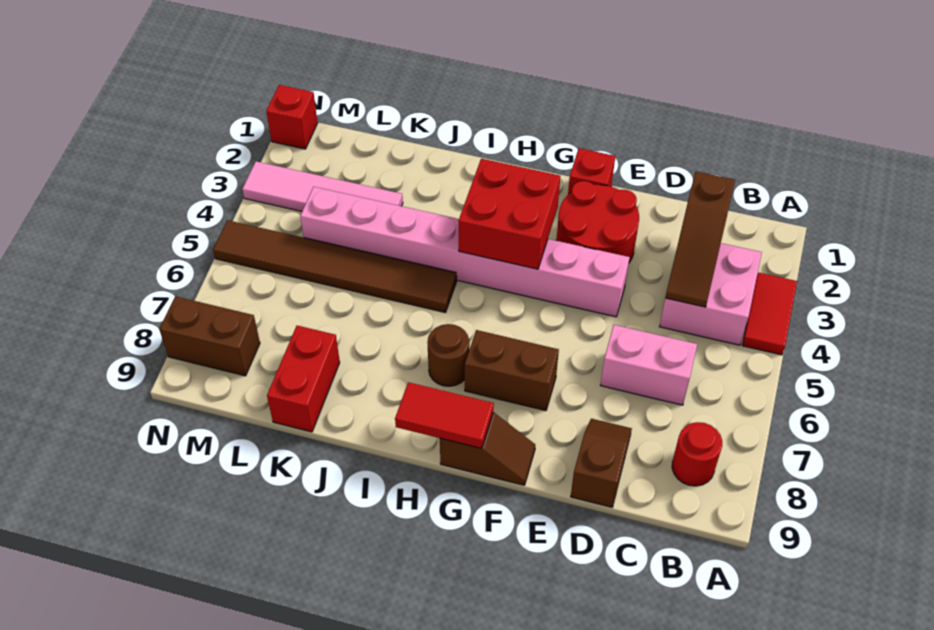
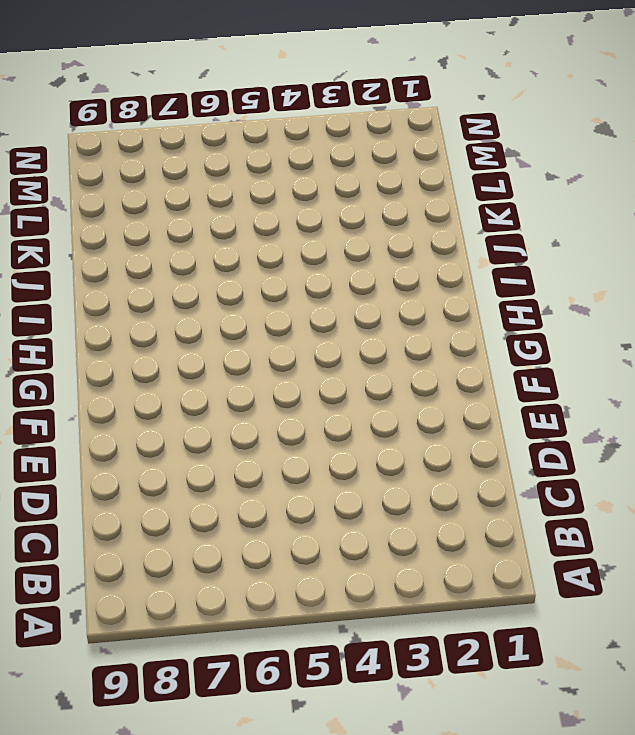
none -> red 1x2 tile [742,272,797,355]
none -> pink 2x2 brick [660,243,762,345]
none -> red 1x1 round brick [672,422,722,486]

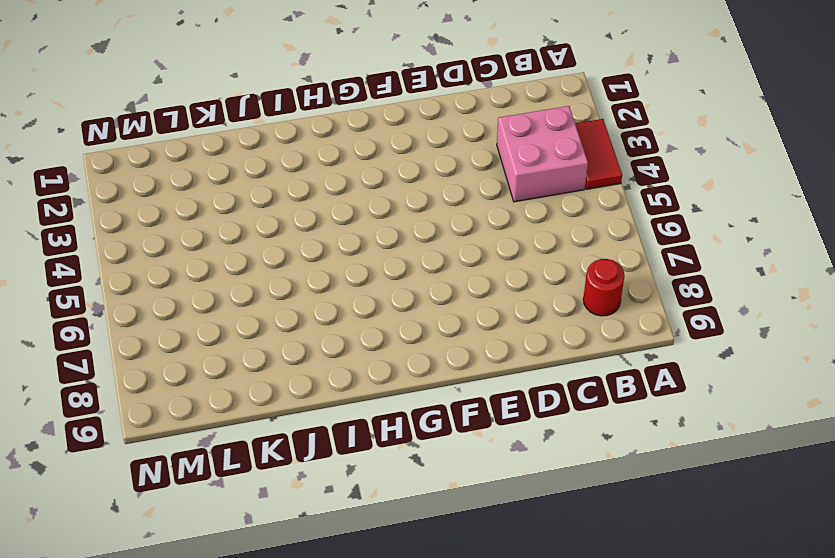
none -> pink 1x2 brick [601,325,697,405]
none -> brown 1x2 slope [571,419,632,507]
none -> red 2x2 round brick [556,181,639,262]

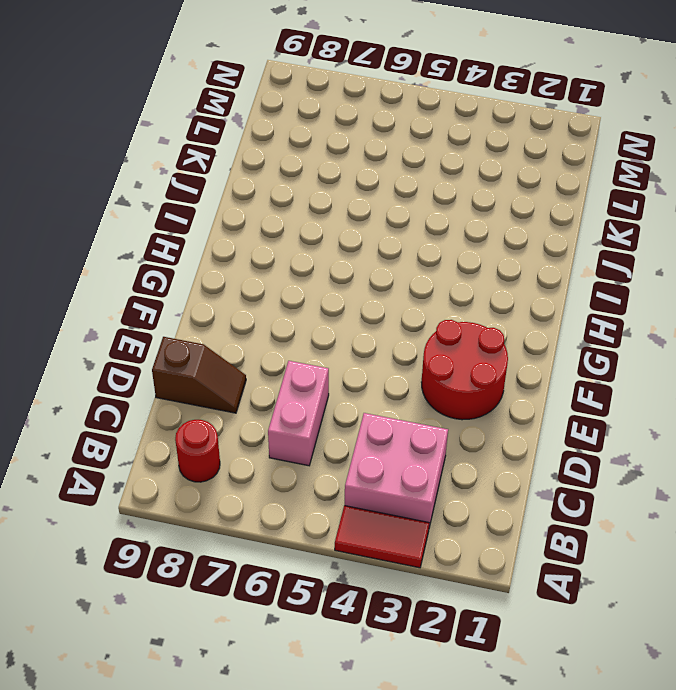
none -> pink 1x8 brick [300,187,630,317]
none -> red 1x1 brick [568,148,615,194]
none -> brown 1x2 brick [465,330,559,411]

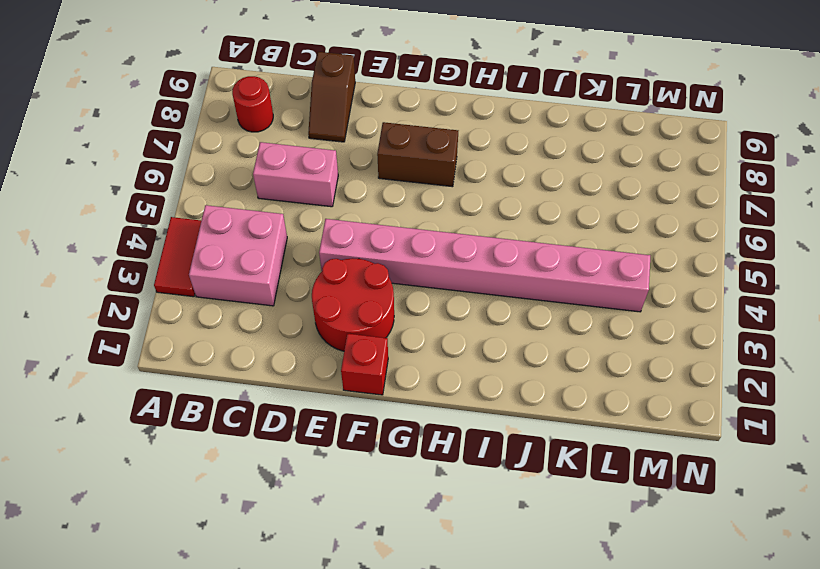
none -> brown 1x2 slope [440,412,535,485]
none -> brown 1x1 round brick [427,324,469,386]
none -> brown 1x6 tile [213,220,457,313]

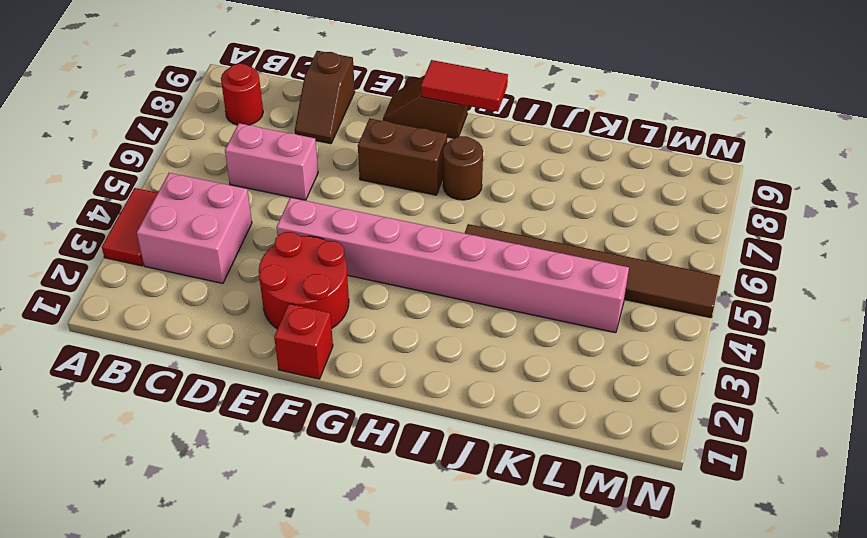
none -> pink 1x4 tile [242,161,403,211]
none -> red 1x2 brick [267,326,340,432]
none -> brown 1x2 brick [159,296,260,376]

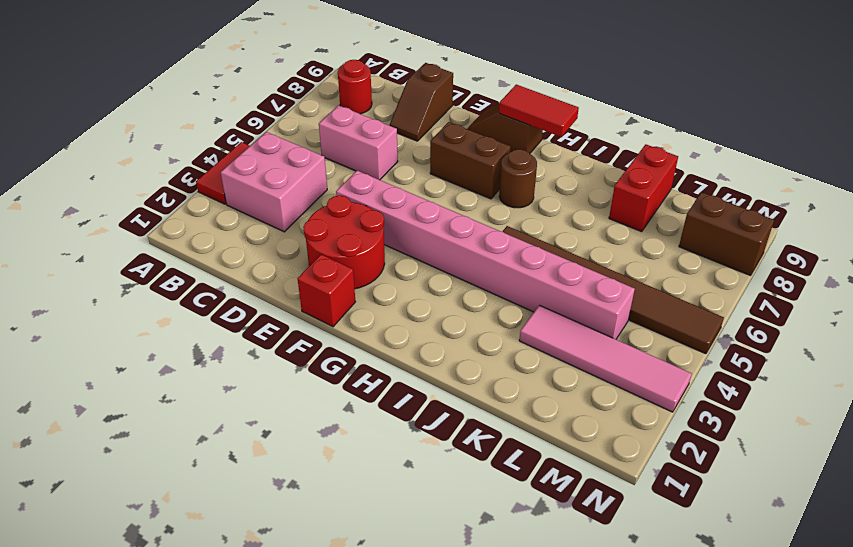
none -> red 1x1 brick [266,85,318,149]
none -> brown 1x3 slope [665,172,735,307]
none -> red 2x2 brick [458,159,560,269]

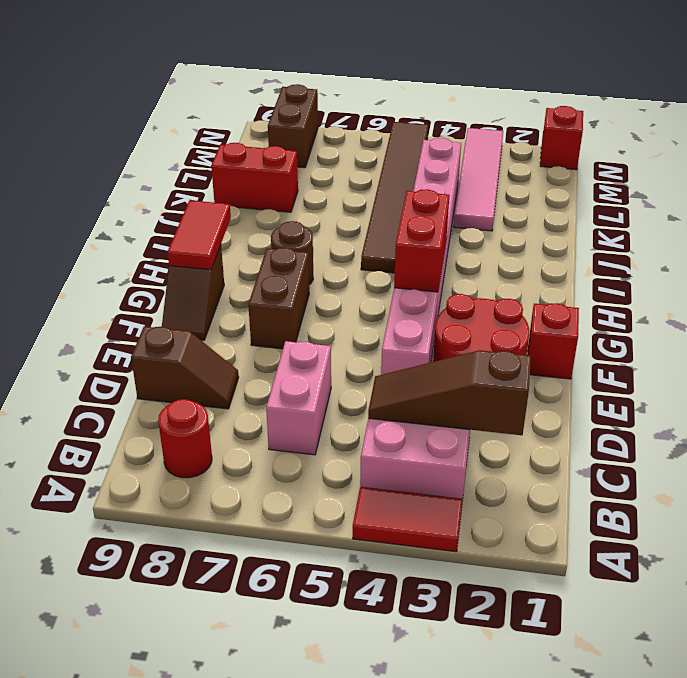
red 1x2 brick [394,189,449,292] -> red 2x2 brick [458,159,560,269]

